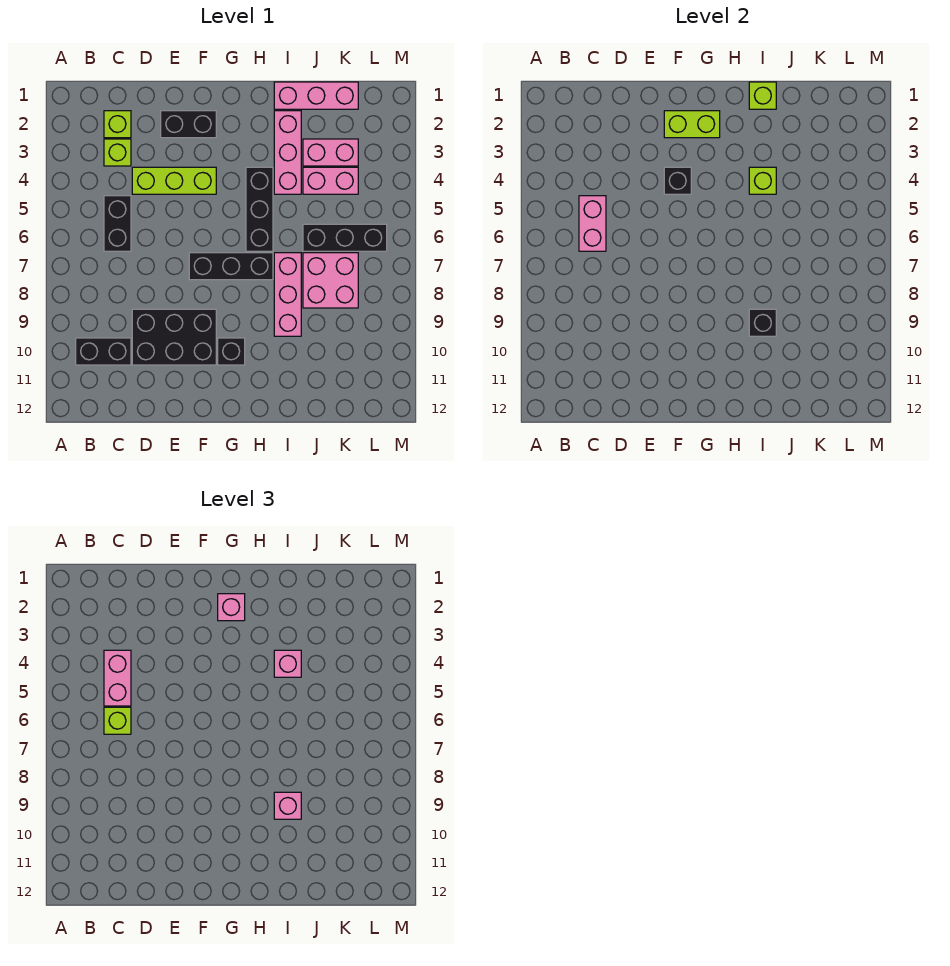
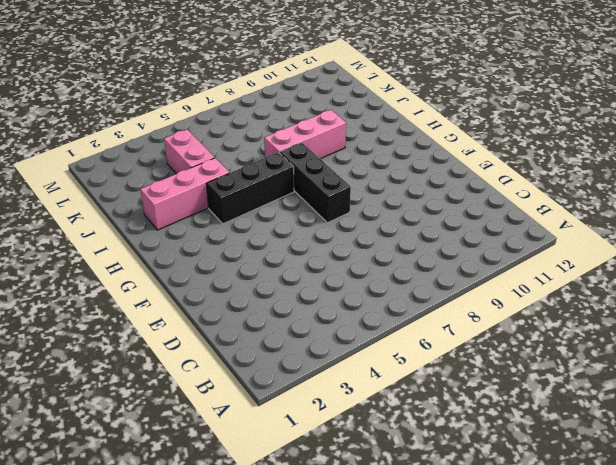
none -> black 1x2 brick [76,338,131,365]
none -> lime 1x1 brick [104,111,131,138]
none -> lime 1x1 brick [104,139,131,166]

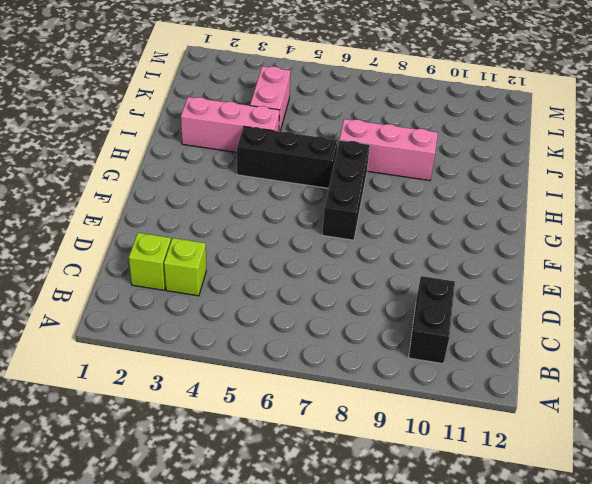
none -> black 1x2 brick [104,196,131,251]
none -> lime 1x3 brick [132,167,216,194]
none -> black 2x3 brick [132,309,216,365]

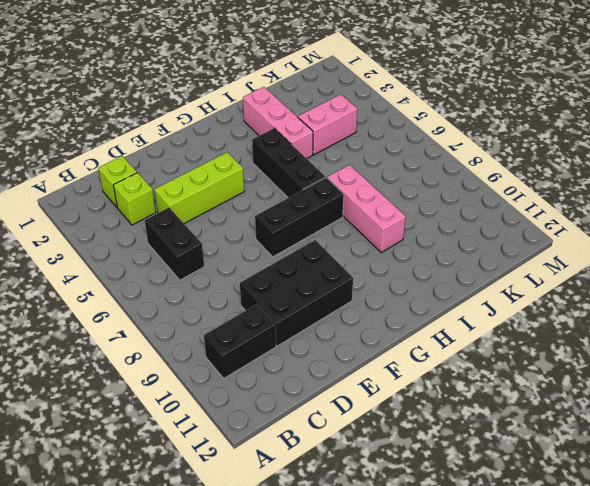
none -> black 1x2 brick [161,111,216,138]
none -> black 1x1 brick [218,338,245,365]
none -> pink 1x3 brick [274,82,358,109]

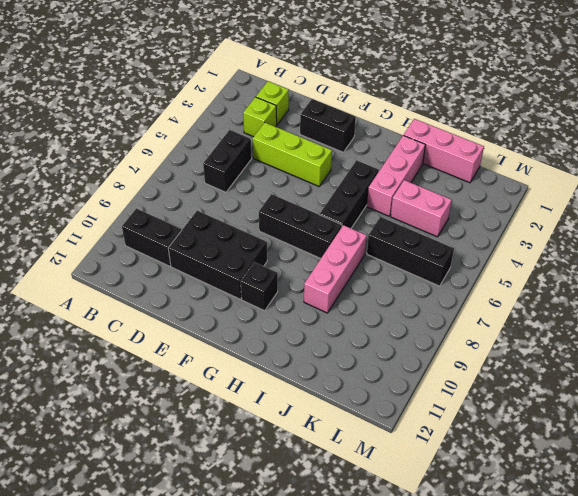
none -> pink 1x2 brick [303,139,358,166]
none -> pink 2x2 brick [303,253,358,308]
none -> pink 1x2 brick [579,196,606,251]

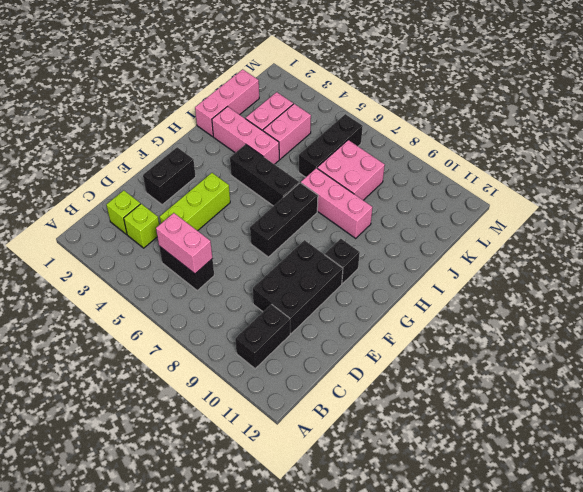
none -> lime 1x2 brick [664,111,720,138]
none -> black 1x1 brick [664,167,691,194]
none -> lime 1x1 brick [749,82,776,109]

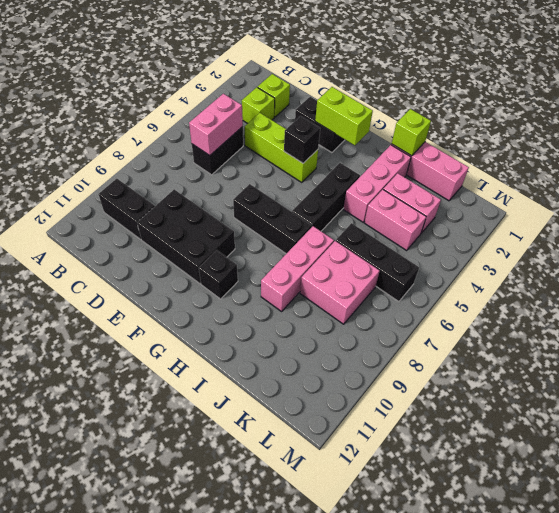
none -> lime 1x1 brick [749,167,776,194]
none -> black 1x1 brick [749,309,776,336]
none -> pink 1x2 brick [104,650,131,706]

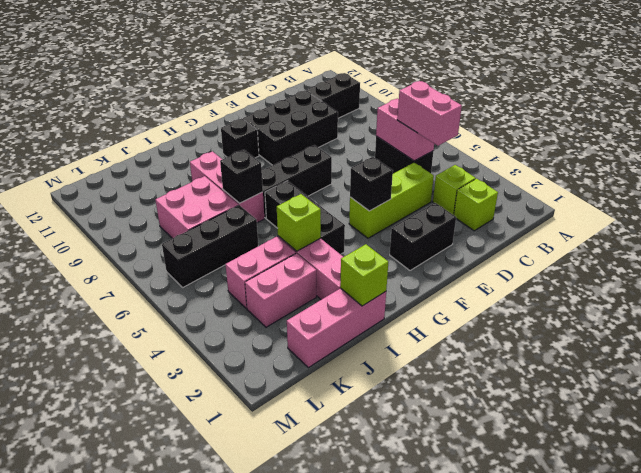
black 1x1 brick [220,150,263,203] -> black 1x1 brick moved to [749,309,776,336]
none -> lime 1x2 brick [664,111,720,138]
none -> lime 1x1 brick [104,707,131,734]
none -> pink 1x1 brick [218,594,245,621]

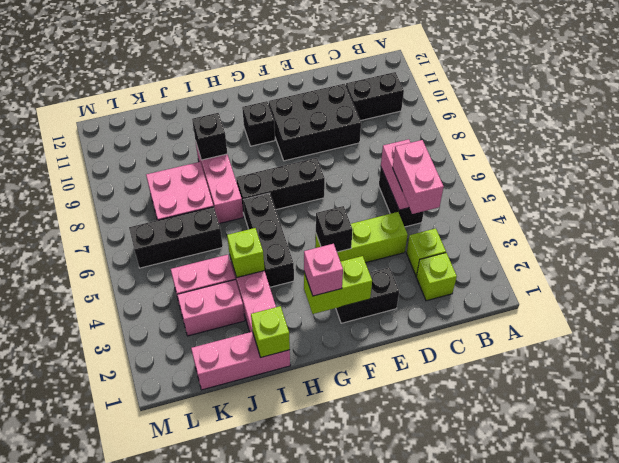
none -> lime 1x1 brick [104,707,131,734]
none -> pink 1x1 brick [274,650,301,677]
none -> pink 1x1 brick [274,792,301,819]

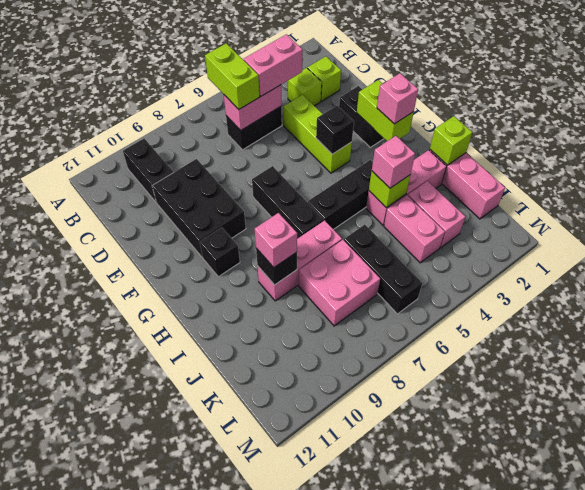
lime 1x2 brick [205,43,260,109] -> lime 1x1 brick [104,707,131,734]

